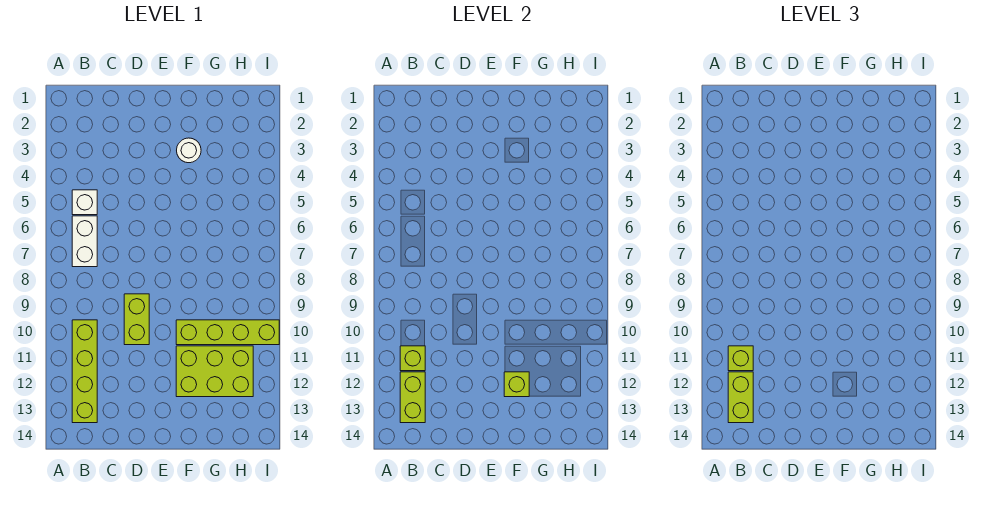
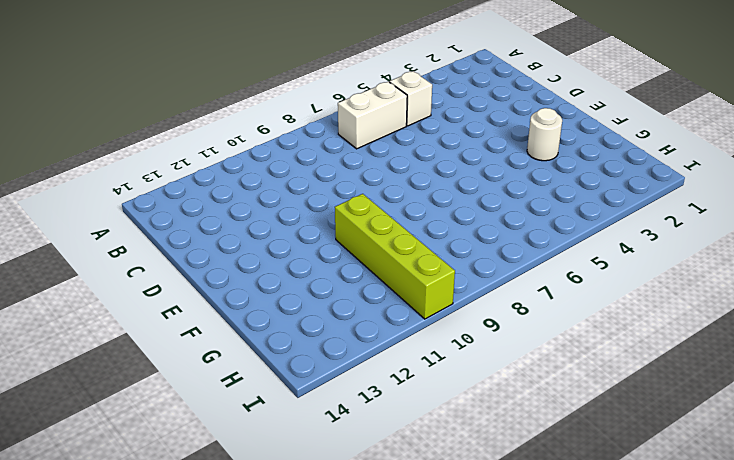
none -> lime 1x4 brick [72,320,97,423]
none -> lime 1x2 brick [124,294,149,345]
none -> lime 2x3 brick [176,346,253,397]

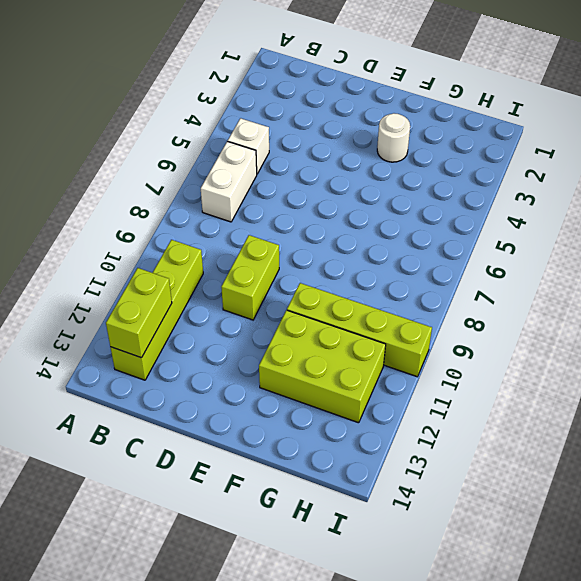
none -> lime 1x1 brick [400,346,425,371]
none -> lime 1x1 brick [504,372,529,397]
none -> lime 1x1 brick [728,346,753,371]

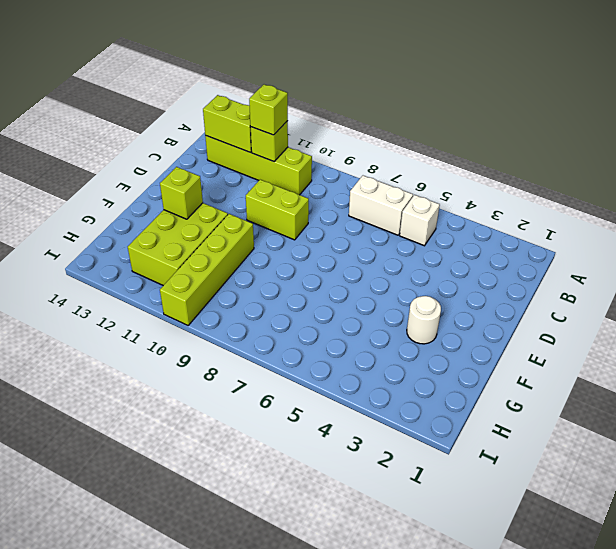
none -> lime 1x2 brick [728,372,753,423]

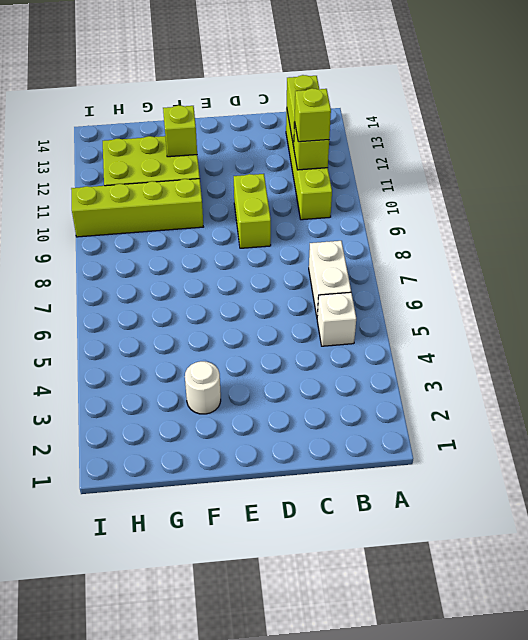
none -> lime 1x2 brick [728,372,753,423]

